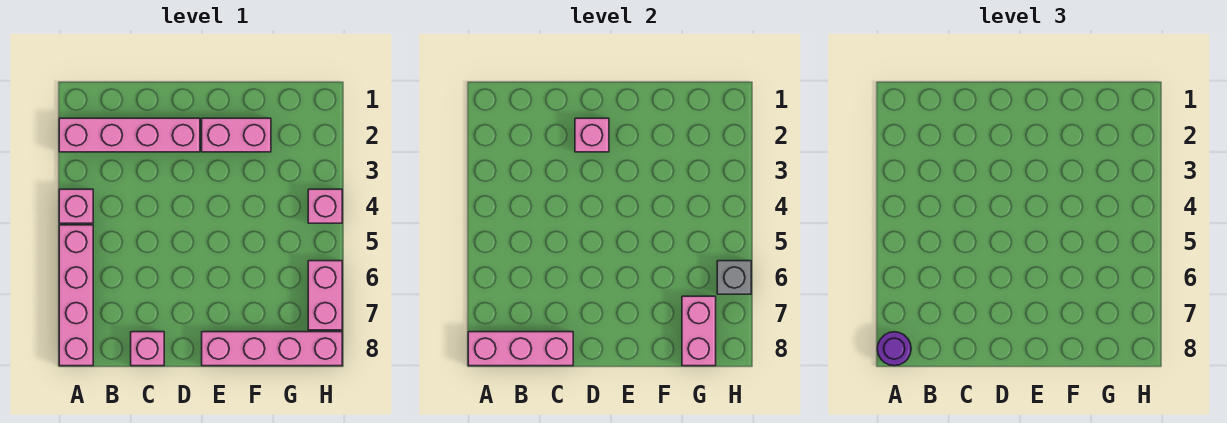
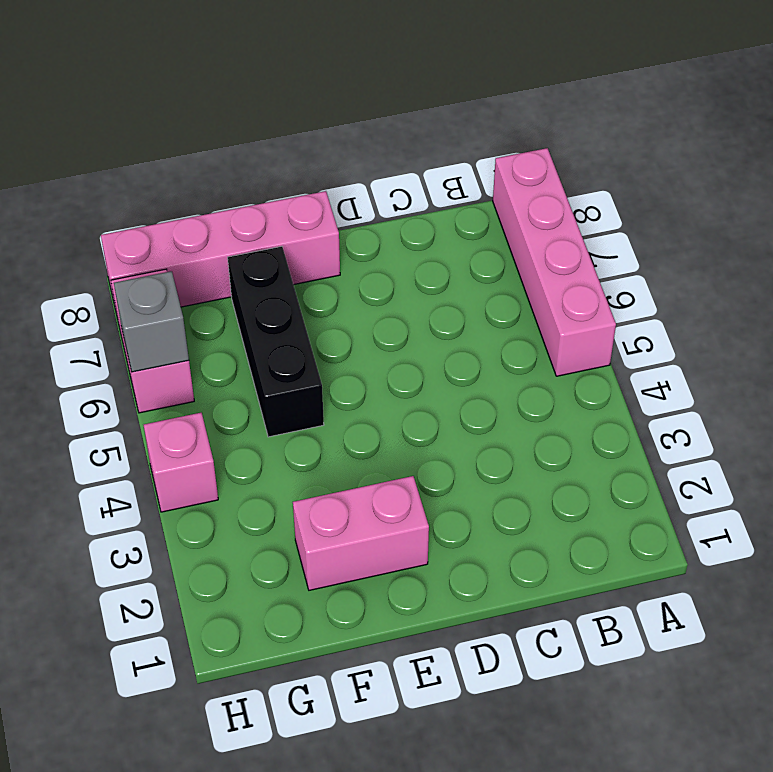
black 1x3 brick [228,246,324,437] -> none
none -> pink 1x4 brick [59,118,200,152]
none -> pink 1x1 brick [59,189,93,223]
none -> pink 1x1 brick [131,332,164,366]

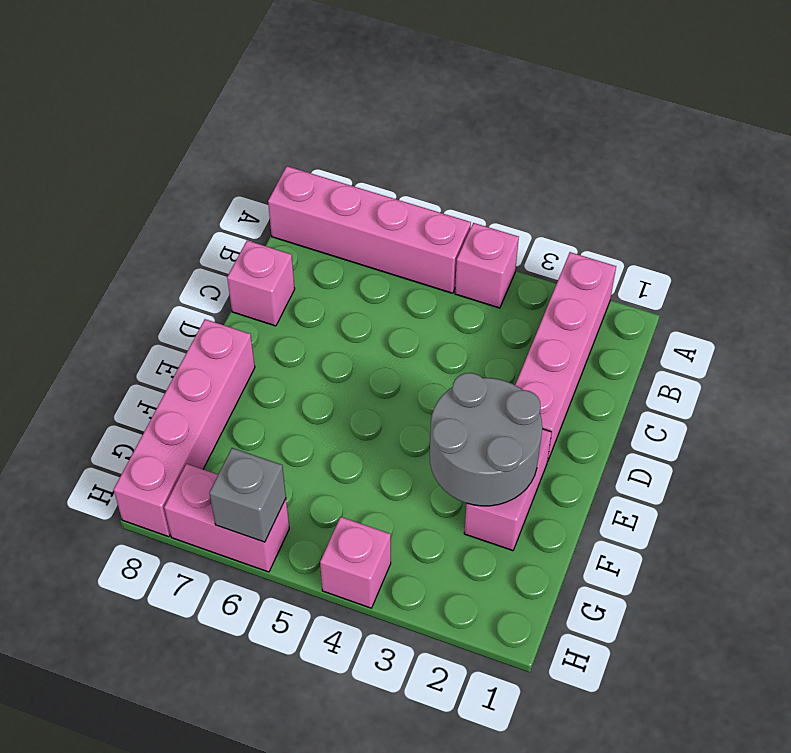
grey 2x2 round brick [430,373,542,506] -> none
none -> pink 1x3 brick [468,332,573,366]
none -> pink 1x1 brick [575,118,609,152]
none -> pink 1x2 brick [682,296,716,366]

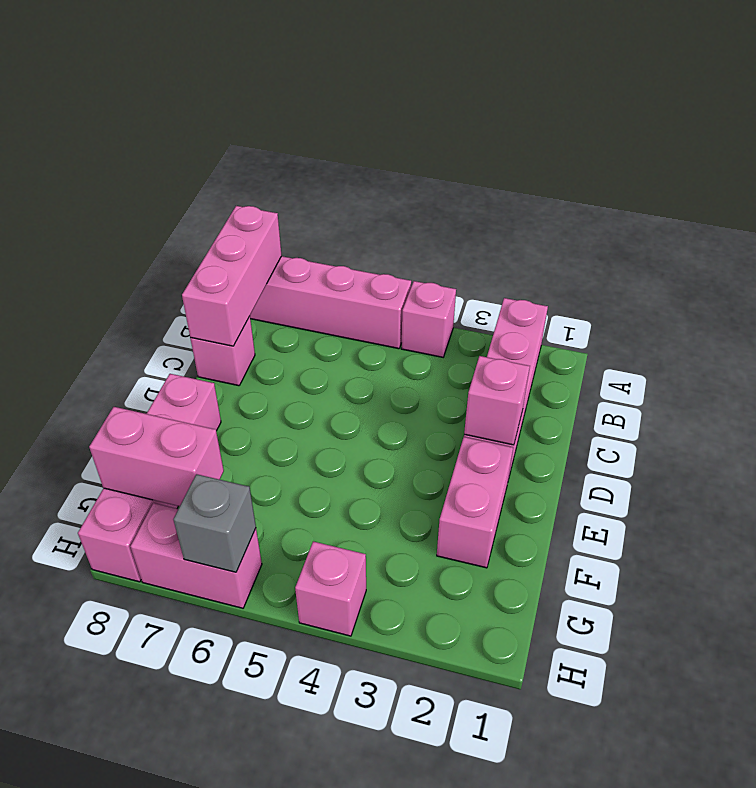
none -> purple 1x1 round brick [877,332,911,366]

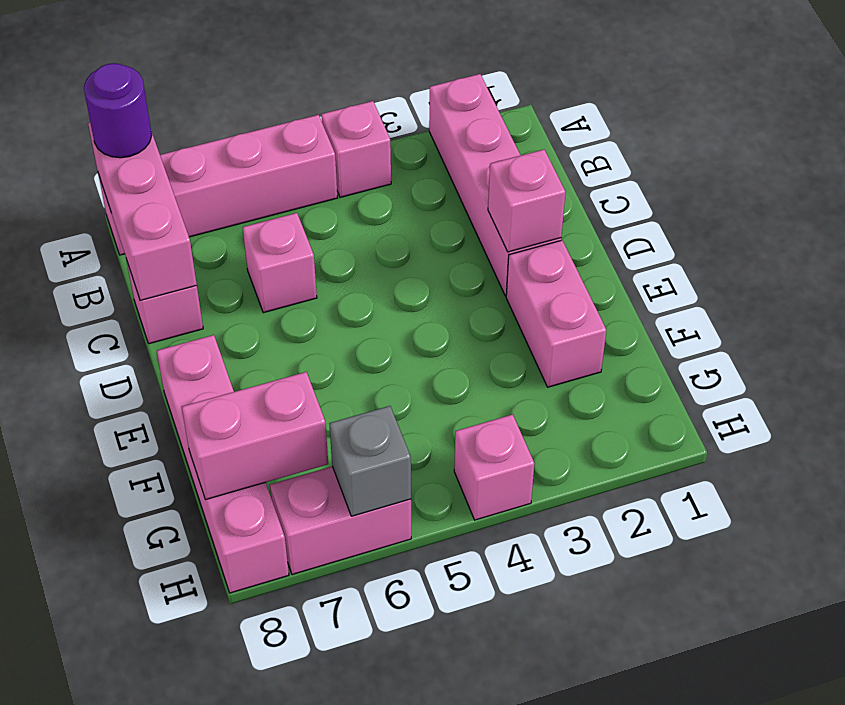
pink 1x1 brick [243,213,317,313] -> none

